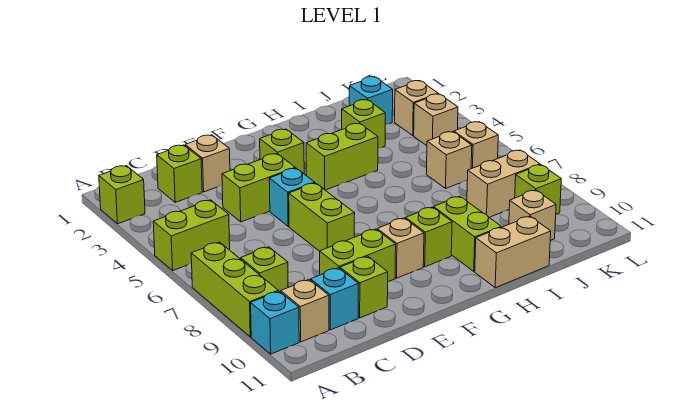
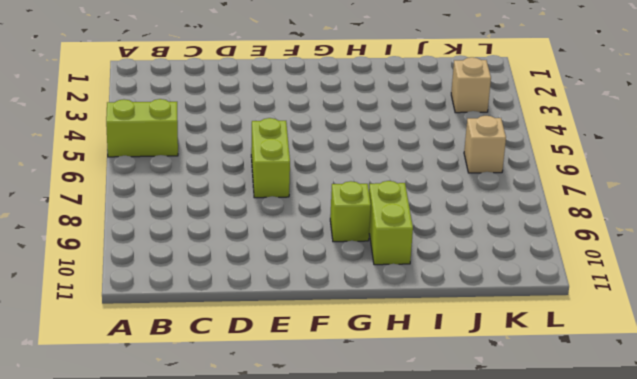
none -> lime 1x1 brick [99,166,145,224]
none -> lime 1x3 brick [191,242,278,337]
none -> cyan 1x1 brick [251,291,299,354]

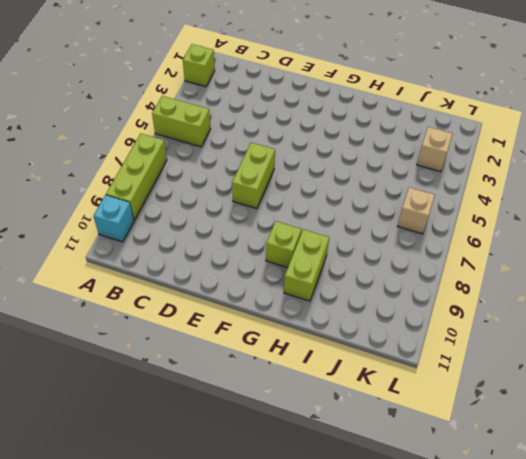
none -> lime 1x1 brick [241,247,288,292]
none -> tan 1x1 brick [281,280,329,342]
none -> lime 1x1 brick [157,145,202,202]

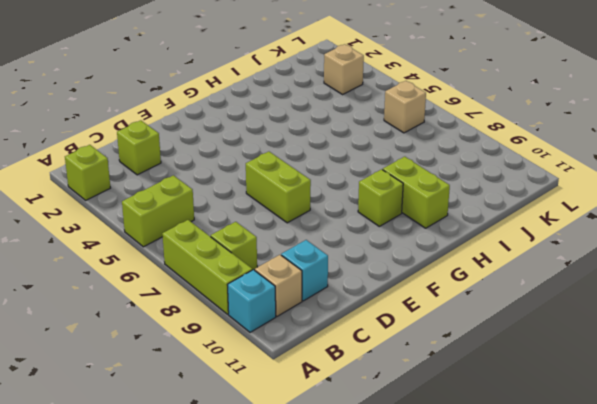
none -> tan 1x1 brick [185,135,230,192]
none -> lime 1x2 brick [222,154,295,222]
none -> lime 1x2 brick [320,229,396,282]

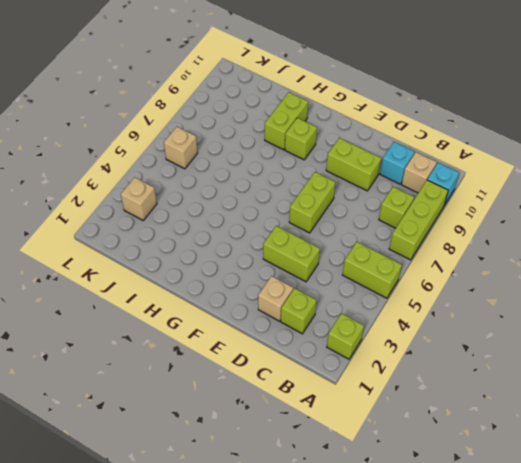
none -> lime 1x1 brick [340,256,388,318]
none -> cyan 1x1 brick [269,168,315,226]
none -> lime 1x1 brick [260,129,304,174]

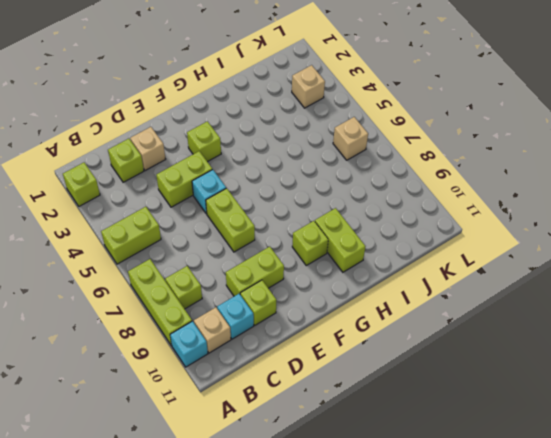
none -> tan 1x1 brick [377,218,424,278]
none -> lime 1x2 brick [306,123,378,190]
none -> tan 1x2 brick [475,216,551,288]

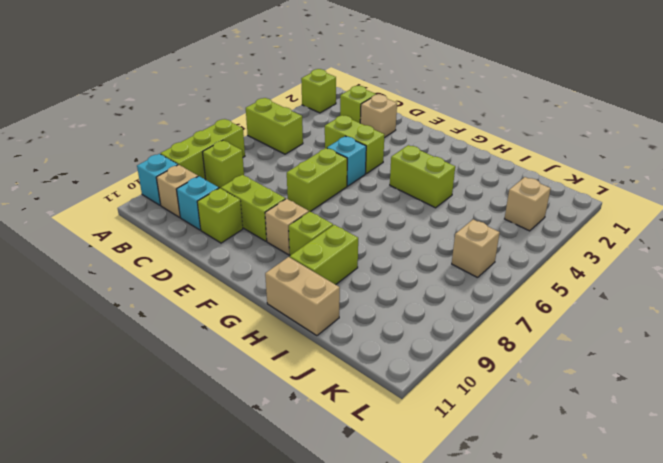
none -> lime 1x1 brick [260,129,304,174]
none -> lime 1x1 brick [342,100,385,148]
none -> cyan 1x1 brick [349,77,393,124]

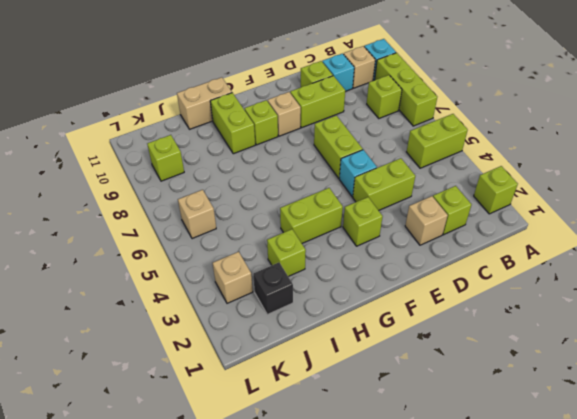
black 1x1 brick [253,263,293,315] -> cyan 1x1 brick [349,77,393,124]
none -> tan 1x1 brick [426,132,472,188]
none -> tan 1x2 brick [467,150,540,217]
none -> tan 1x1 brick [509,190,556,241]

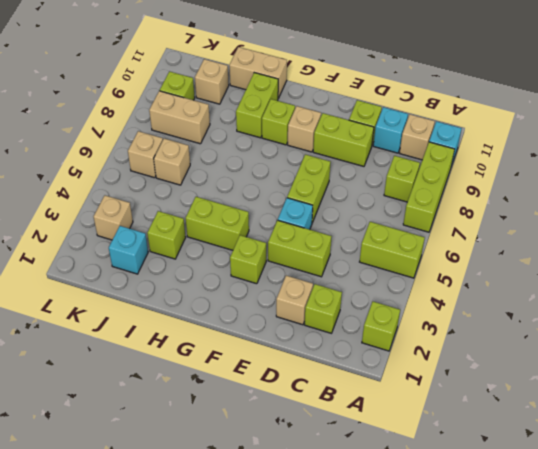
none -> tan 1x1 brick [414,94,458,146]

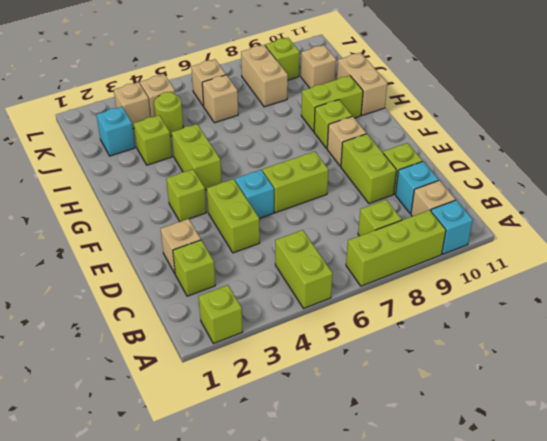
lime 1x1 round brick [154,92,183,136] -> none

